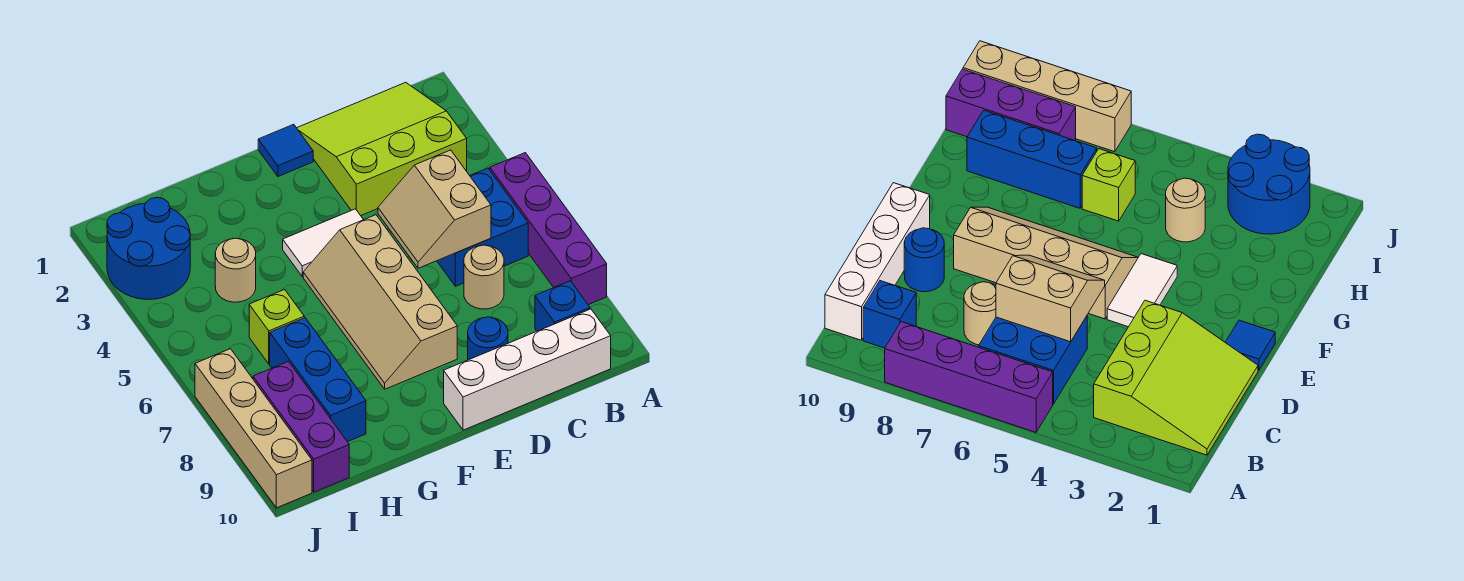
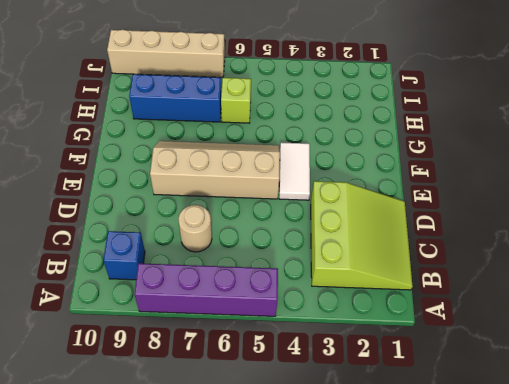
none -> blue 2x2 brick [437,168,528,286]
none -> white 1x4 brick [444,309,611,430]
none -> blue 1x1 round brick [468,317,508,360]

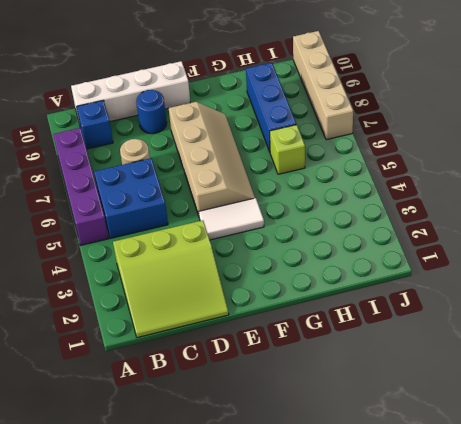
none -> blue 1x1 tile [258,124,313,176]
none -> tan 1x1 round brick [215,238,256,302]
none -> blue 2x2 round brick [107,197,190,299]

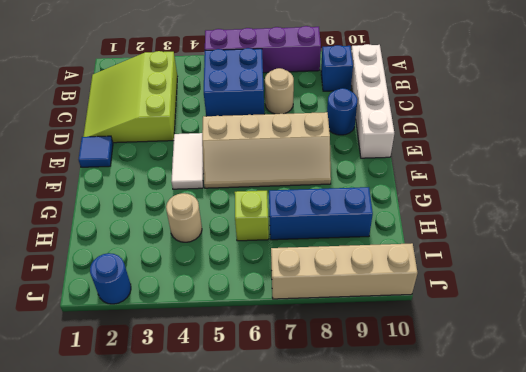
blue 1x1 round brick [90,253,131,304] -> blue 2x2 round brick [107,197,190,299]
none -> purple 1x3 brick [253,361,349,492]
none -> tan 2x2 slope [378,150,491,268]

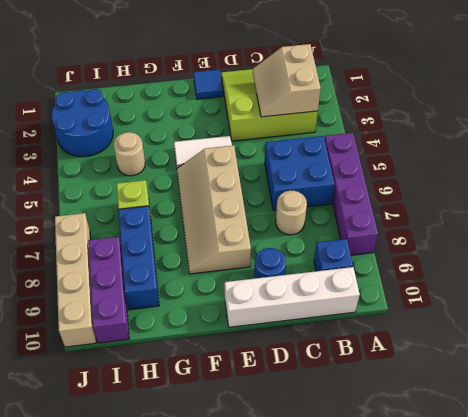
tan 2x2 slope [253,44,321,117] -> tan 2x2 slope moved to [378,150,491,268]

